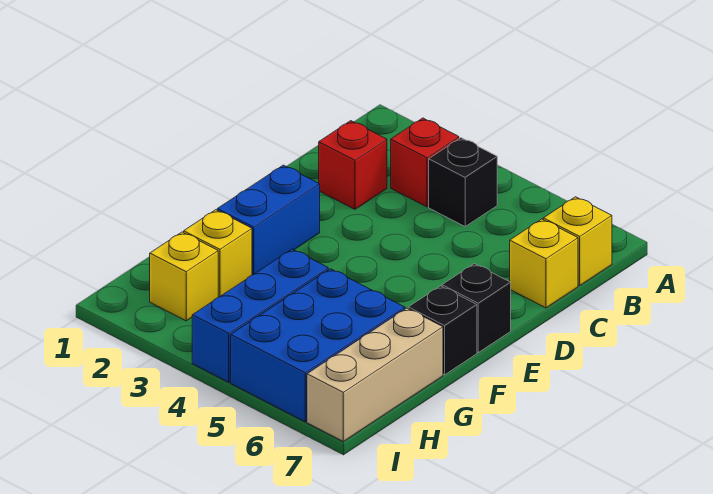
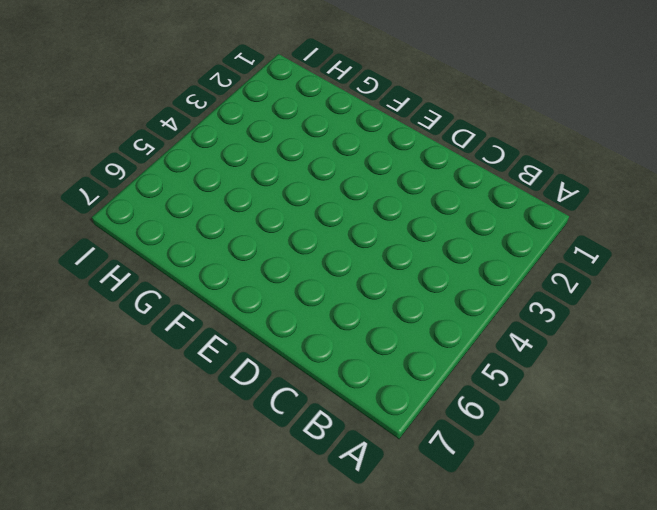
none -> red 1x1 brick [391,118,459,207]
none -> black 1x1 brick [429,138,497,226]
none -> yellow 1x1 brick [543,197,612,286]

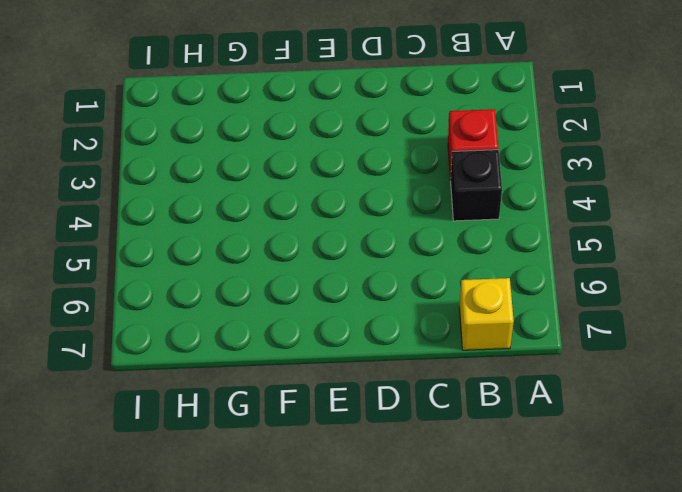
none -> red 1x1 brick [319,121,387,209]
none -> yellow 1x1 brick [510,219,578,308]
none -> blue 1x2 brick [217,165,320,275]

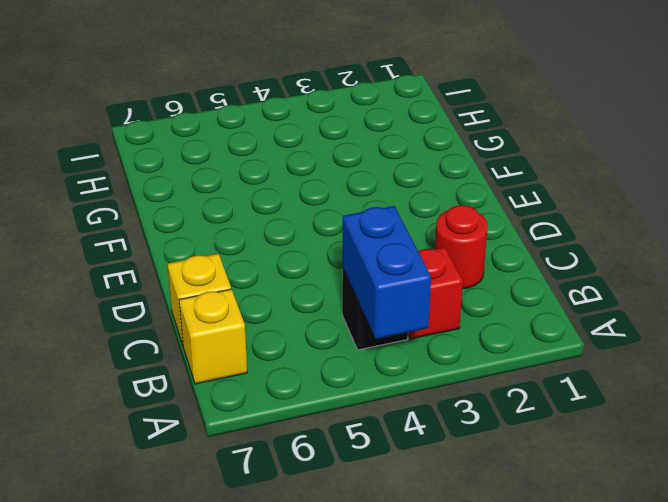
blue 1x2 brick [343,206,431,339] -> blue 1x2 brick moved to [217,165,320,275]
red 1x1 round brick [435,205,488,289] -> red 1x1 brick [319,121,387,209]
none -> black 1x1 brick [442,264,511,352]
none -> black 1x1 brick [408,286,477,375]
none -> yellow 1x1 brick [184,210,252,297]

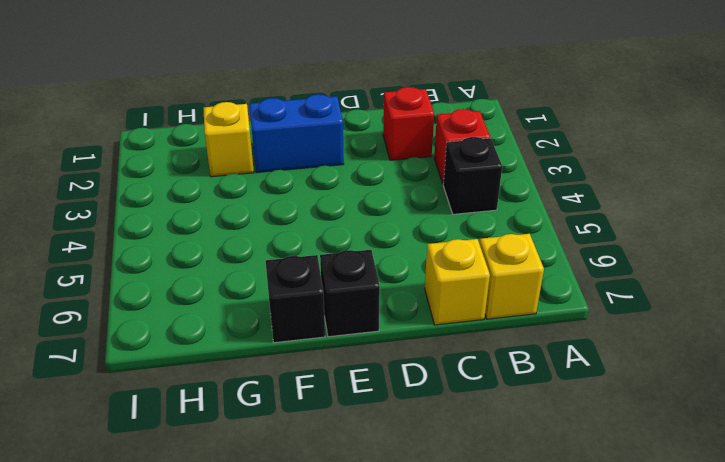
none -> blue 1x3 brick [192,249,328,382]
none -> blue 2x3 brick [231,269,405,422]
none -> tan 1x3 brick [307,308,443,441]

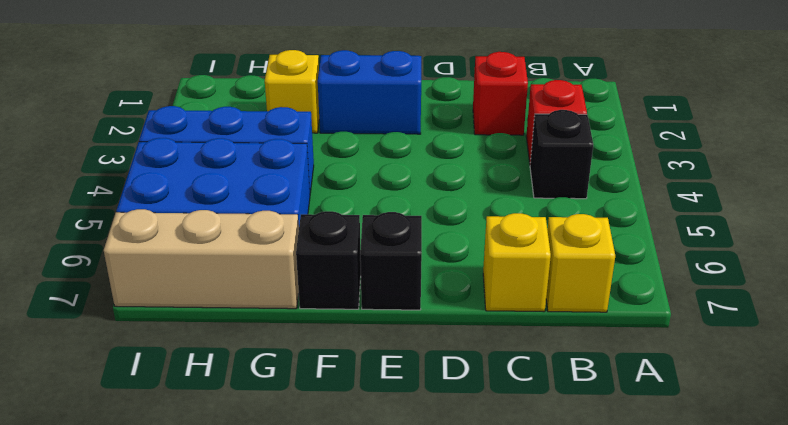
none -> yellow 1x1 brick [150,232,218,321]

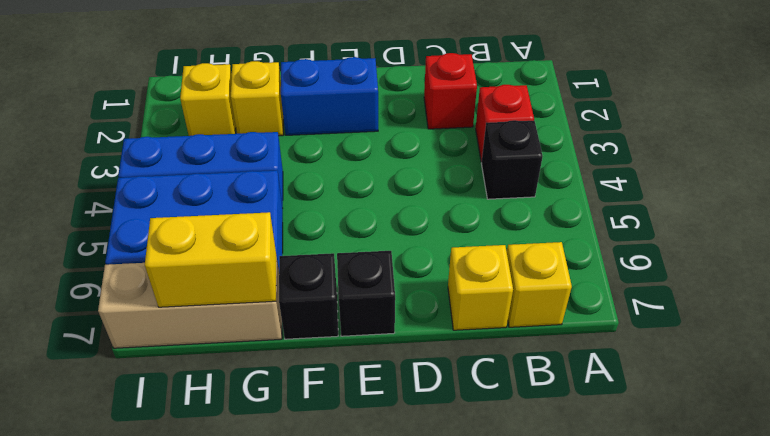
yellow 1x2 brick [145,212,276,307] -> none

